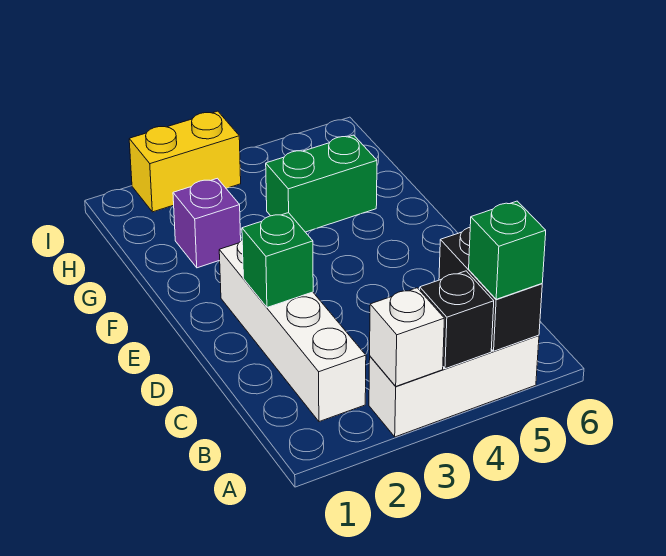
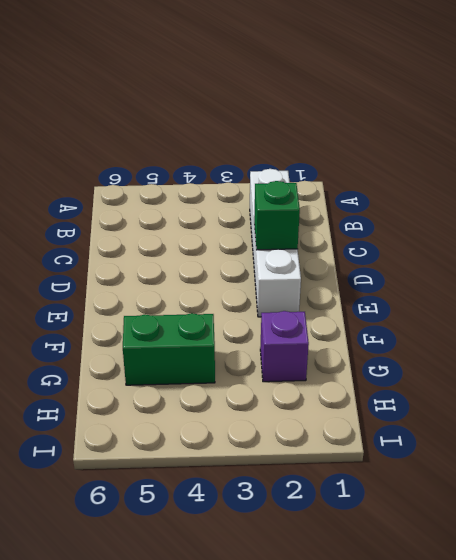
none -> white 1x3 brick [369,335,539,437]
none -> yellow 1x2 brick [129,111,241,212]

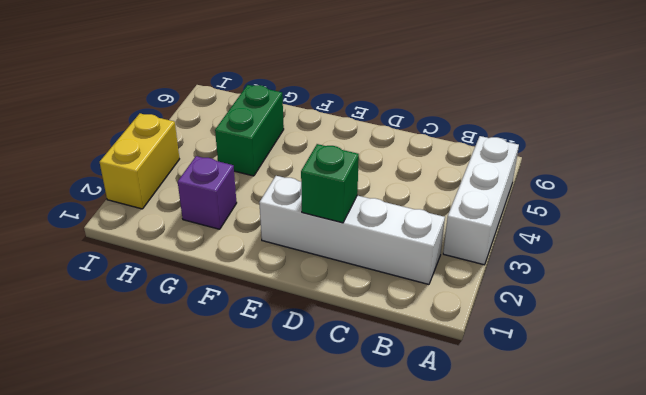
none -> white 1x1 brick [370,288,444,386]
none -> black 1x1 brick [420,271,494,369]

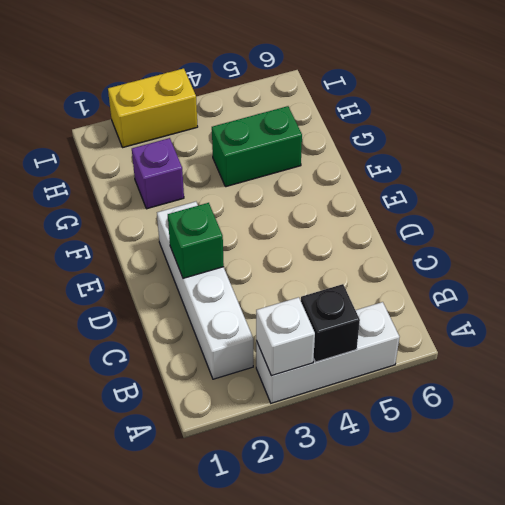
none -> black 1x2 brick [439,228,542,351]
none -> green 1x1 brick [469,201,546,299]

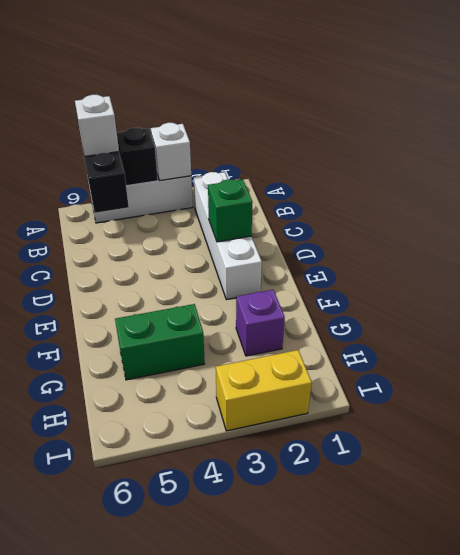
white 1x1 brick [75,95,119,156] -> green 1x1 brick [469,201,546,299]

